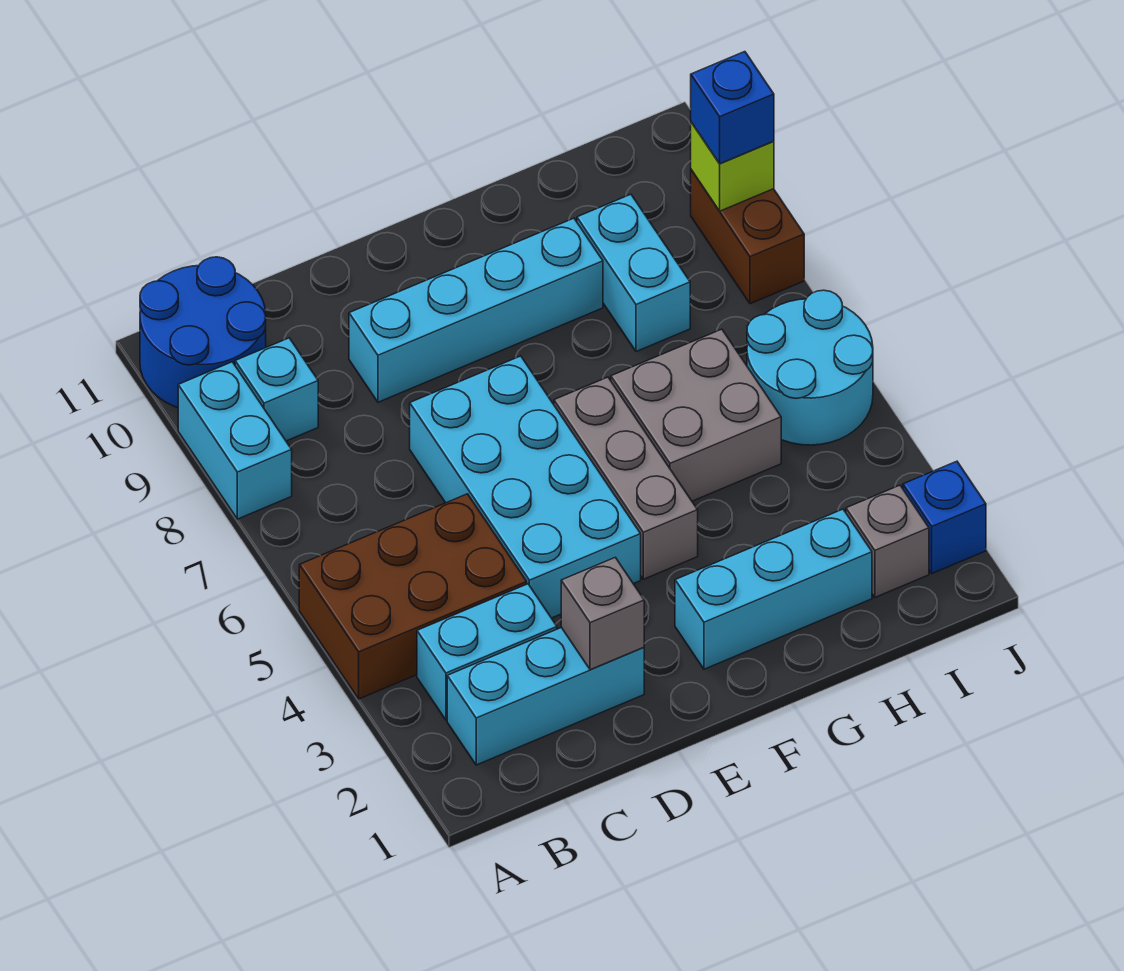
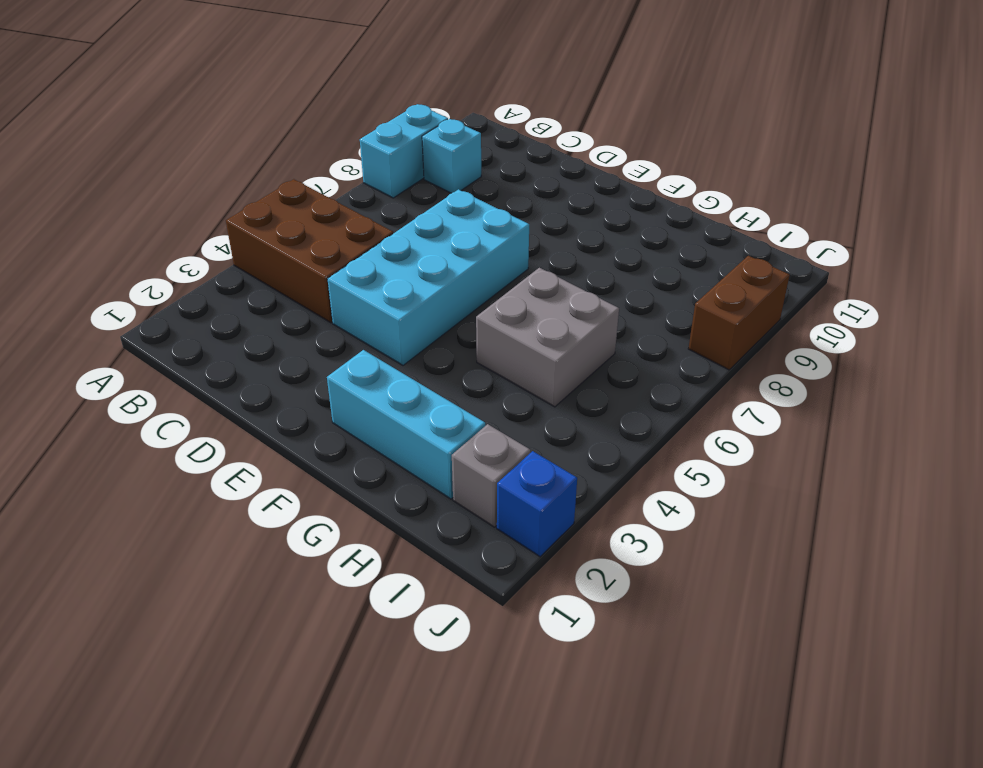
none -> blue 2x2 round brick [140,257,266,407]
none -> cyan 1x3 brick [447,628,644,765]
none -> cyan 1x2 brick [417,584,557,720]

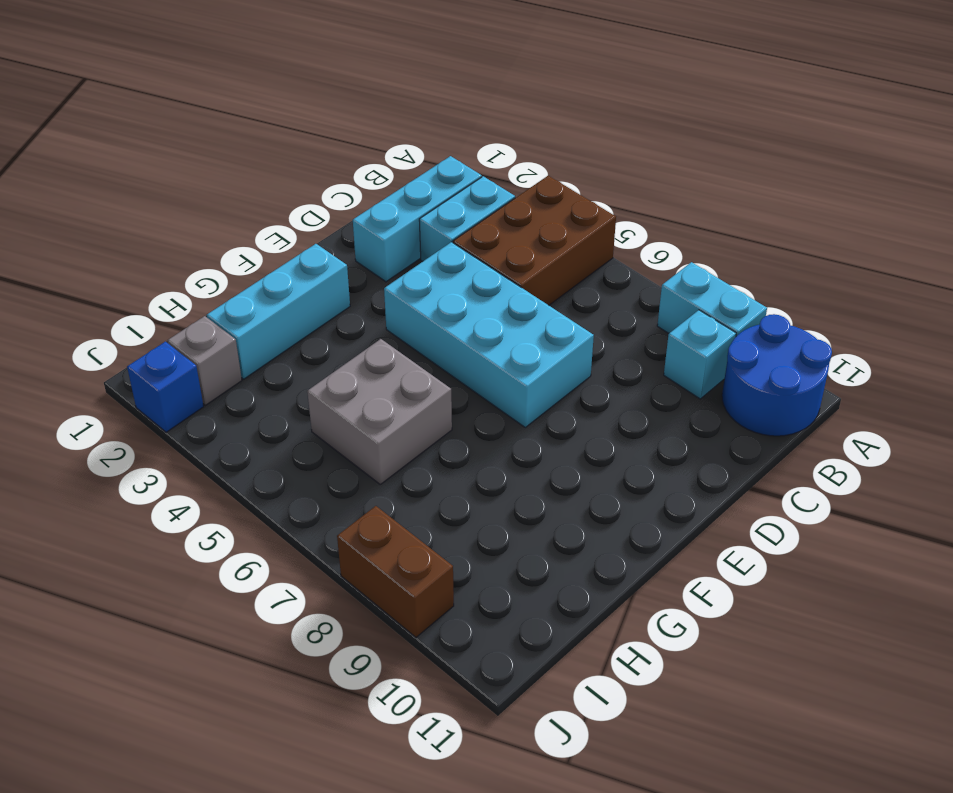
none -> cyan 1x4 brick [349,218,603,402]
none -> grey 1x3 brick [554,377,698,579]
none -> cyan 1x2 brick [577,194,690,352]

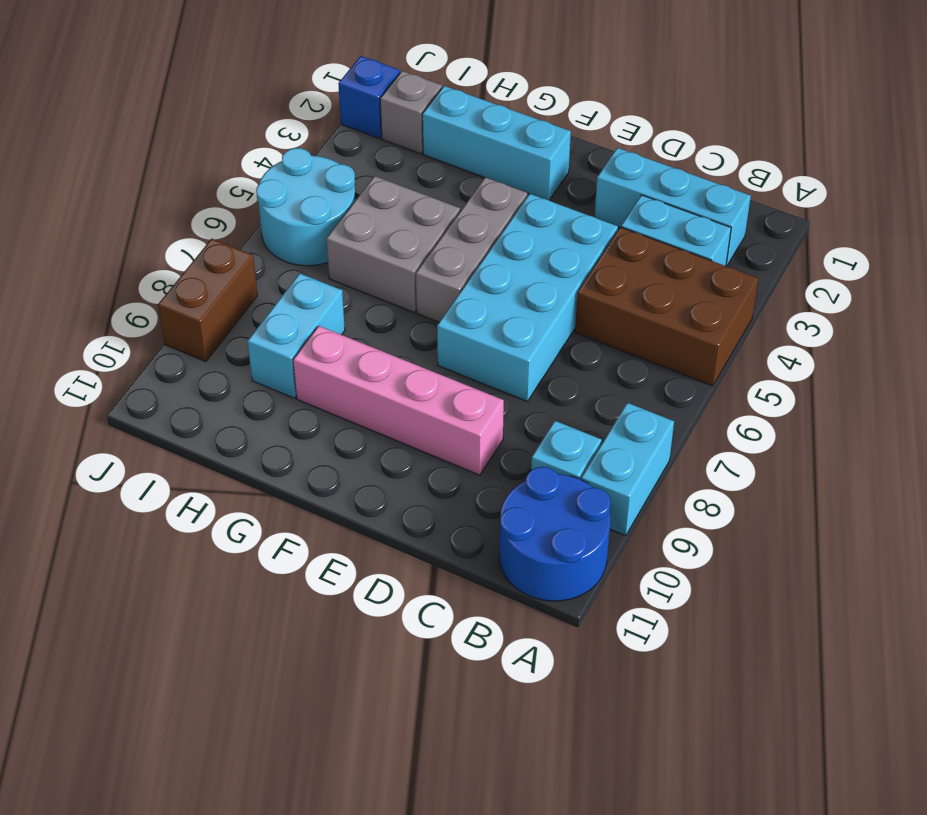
pink 1x4 brick [293,326,504,475] -> cyan 1x4 brick [349,218,603,402]
none -> grey 1x1 brick [561,557,644,670]
none -> lime 1x1 brick [691,122,774,211]
none -> blue 1x1 brick [691,52,774,164]

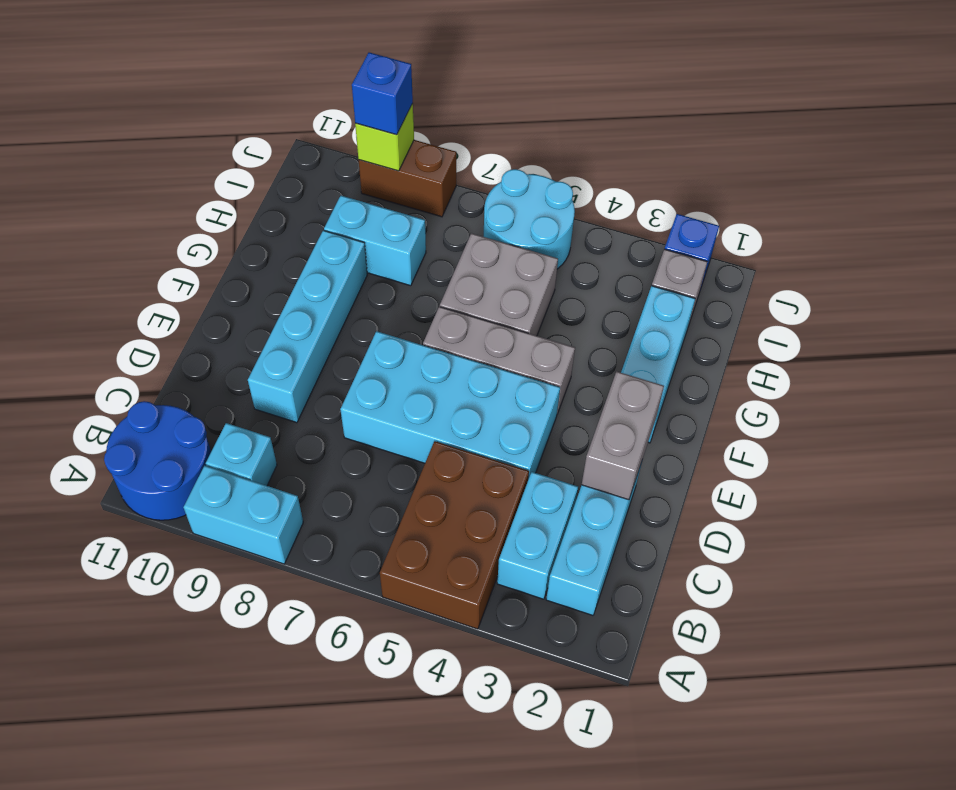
grey 1x2 brick [582,371,664,500] -> grey 1x1 brick [561,557,644,670]

